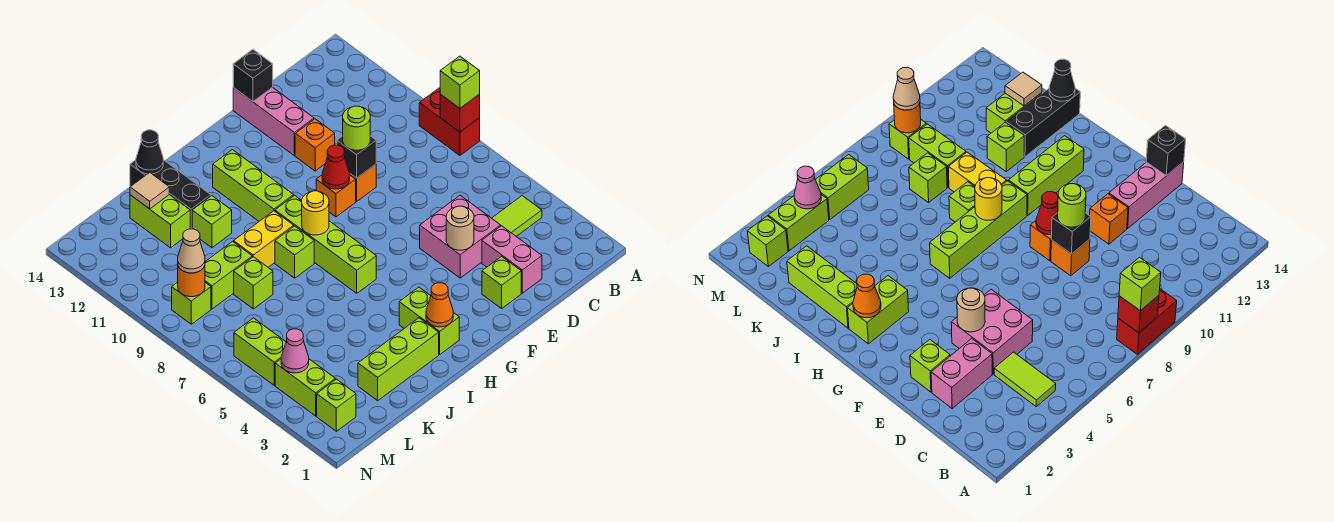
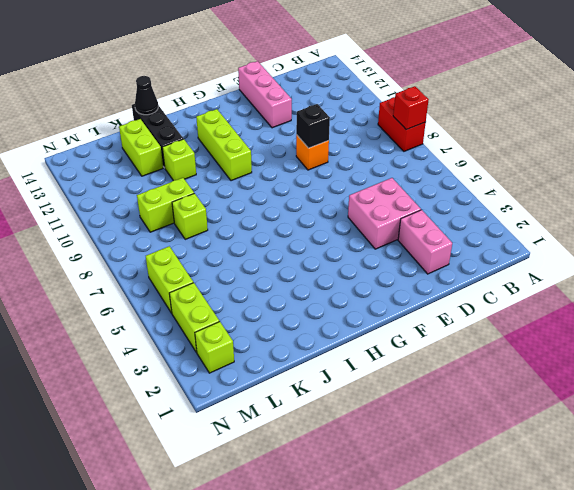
none -> lime 1x2 tile [492,196,542,236]
none -> lime 1x1 brick [482,256,521,308]
none -> orange 1x1 brick [295,119,335,171]
none -> orange 1x1 brick [316,175,356,217]

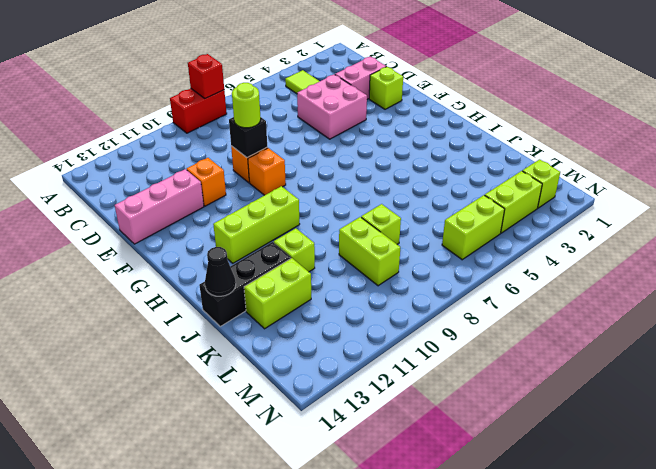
none -> lime 1x2 brick [399,287,459,354]
none -> lime 1x4 brick [275,195,376,293]
none -> lime 1x3 brick [358,318,439,400]
none -> lime 1x1 brick [275,226,314,278]

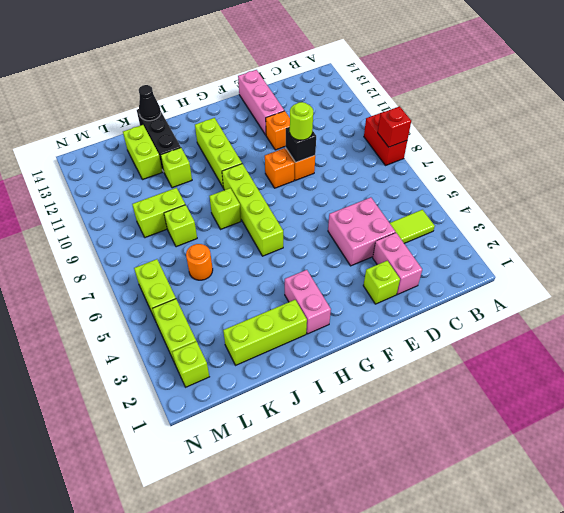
pink 1x2 brick [285,270,331,334] -> lime 1x2 brick [399,287,459,354]
orange 1x1 round brick [186,244,213,280] -> orange 1x1 round brick moved to [178,266,205,297]
none -> yellow 1x2 brick [234,211,294,267]
none -> lime 1x1 brick [172,282,211,324]
none -> tan 1x1 round brick [446,206,474,250]
none -> black 1x1 brick [233,50,273,101]

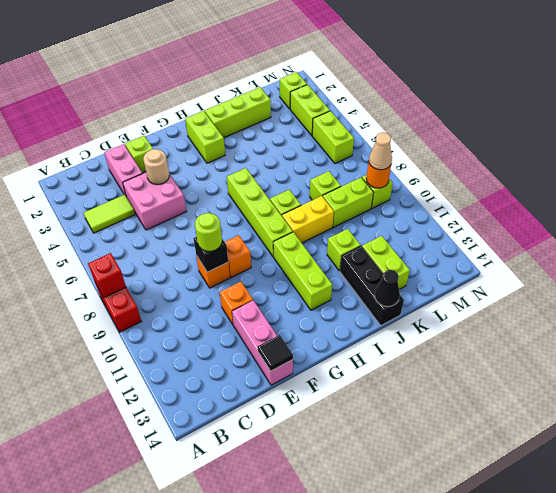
black 1x1 tile [257,335,293,371] -> black 1x1 brick [233,50,273,101]
none -> red 1x1 cone [322,145,350,189]
none -> orange 1x1 cone [426,283,453,327]
none -> yellow 1x1 round brick [302,191,329,235]
none -> tan 1x1 tile [130,173,169,209]

